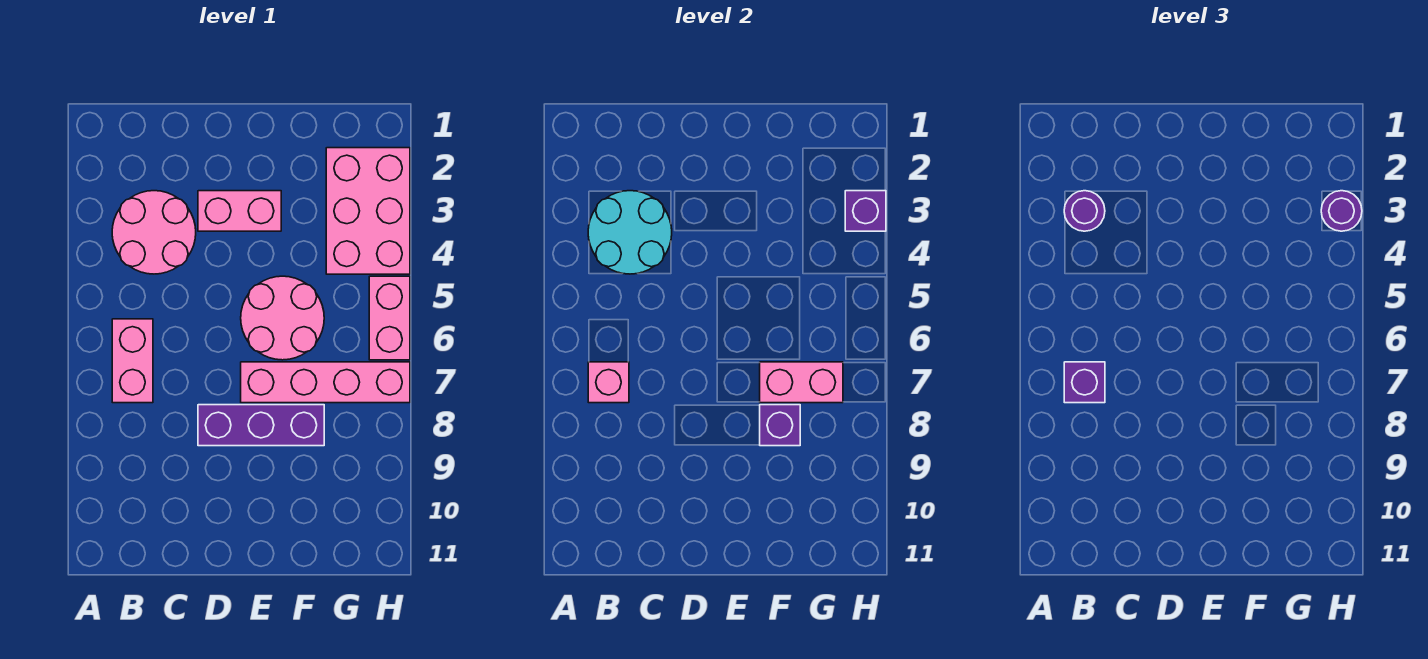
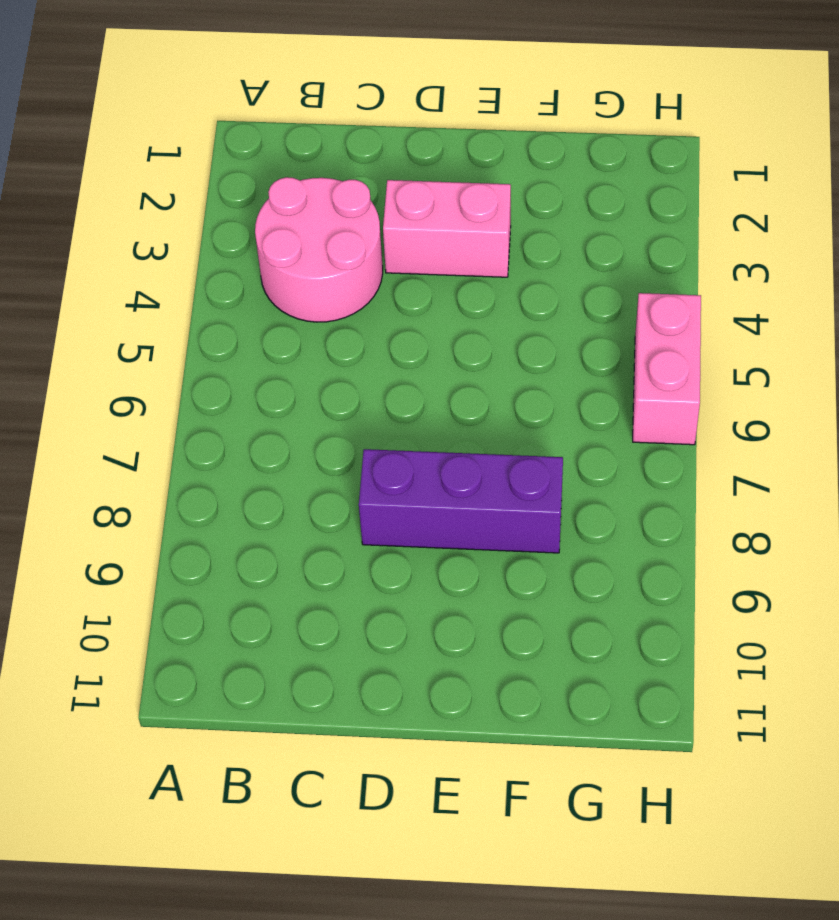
none -> pink 1x2 brick [112,319,153,403]
none -> pink 2x2 round brick [241,276,324,360]
none -> pink 1x4 brick [241,362,410,403]

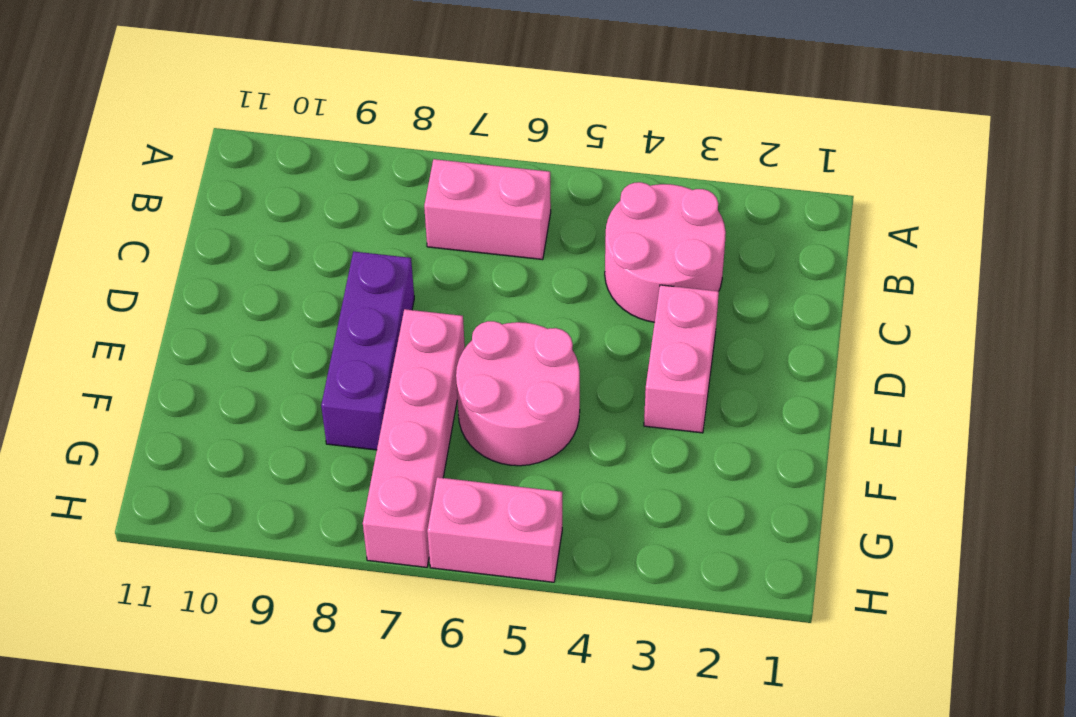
none -> pink 2x3 brick [326,148,410,274]
none -> cyan 2x2 round brick [588,191,672,274]
none -> pink 1x1 brick [588,362,629,403]

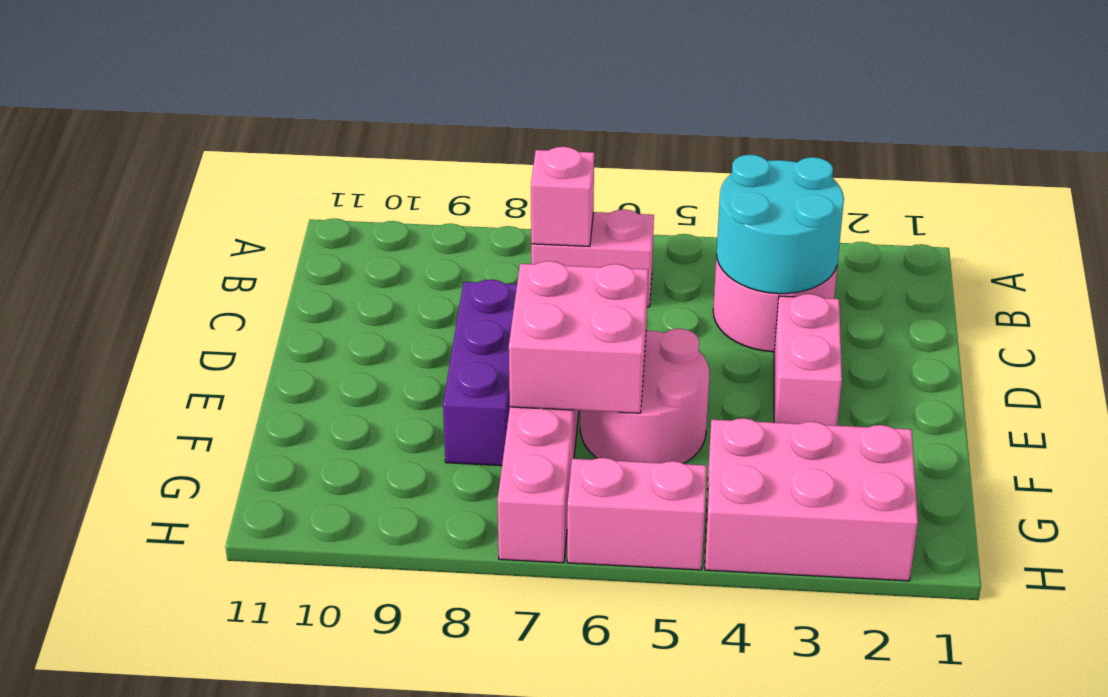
pink 2x2 brick [509,261,648,413] -> pink 1x2 brick [760,362,843,403]
none -> purple 1x1 brick [760,405,800,446]
none -> purple 1x1 brick [845,191,886,231]
none -> purple 1x1 round brick [1064,191,1105,231]

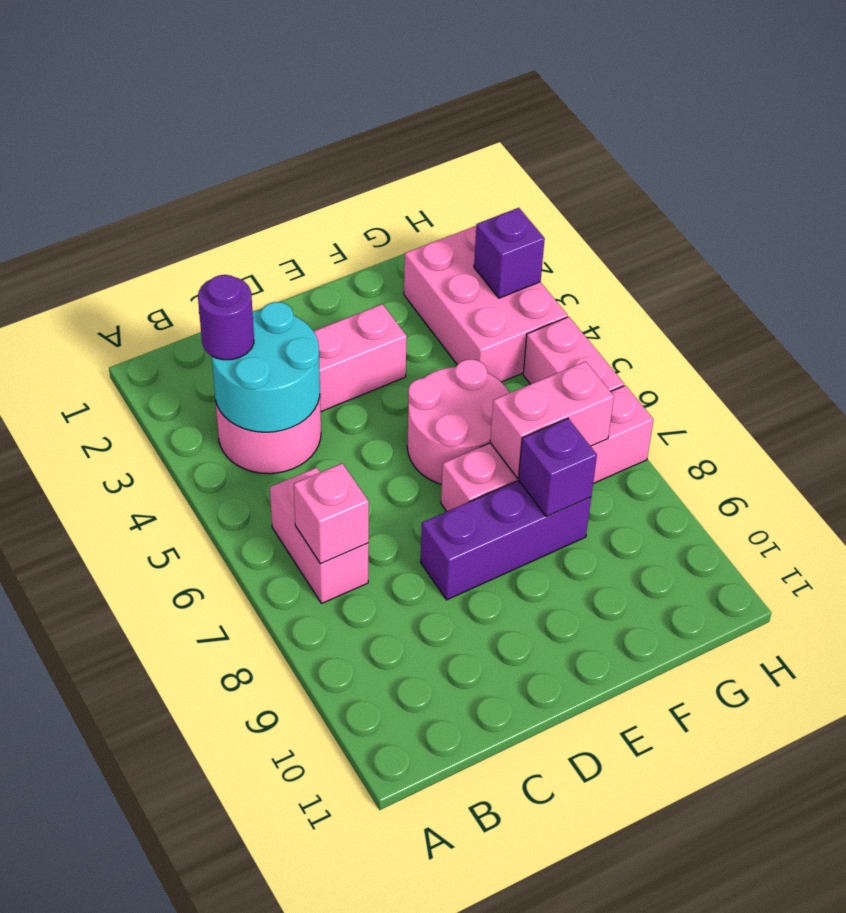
none -> purple 1x1 brick [1064,362,1105,403]
none -> purple 1x1 round brick [1321,191,1362,231]

